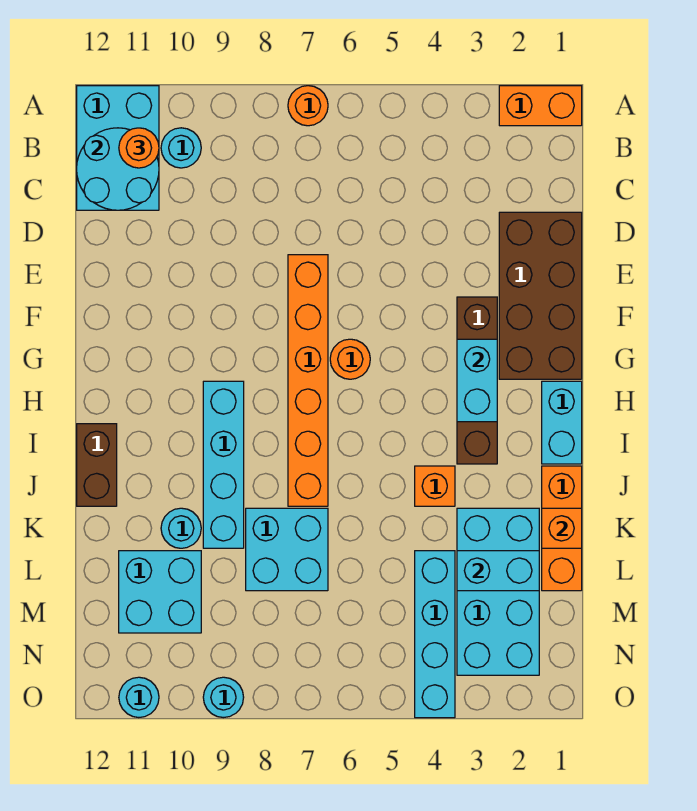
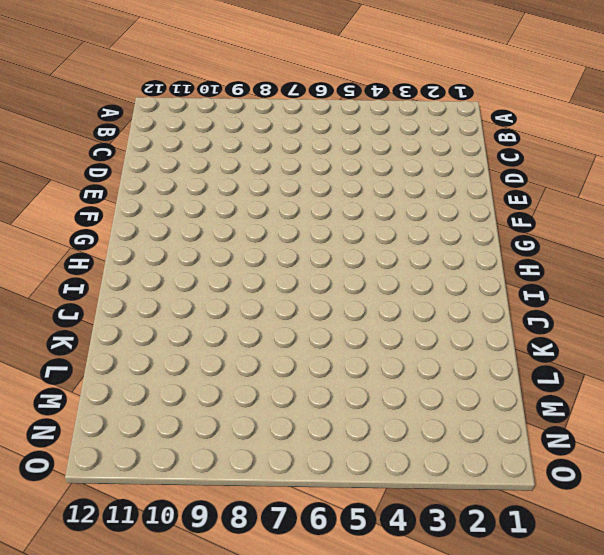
none -> orange 1x2 brick [499,86,582,126]
none -> orange 1x1 round brick [288,86,328,126]
none -> cyan 2x3 brick [77,86,159,210]

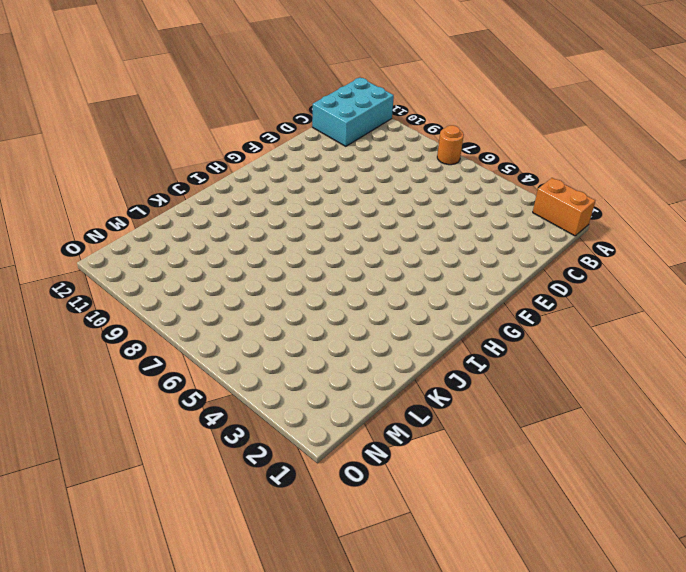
none -> cyan 1x1 round brick [161,128,201,168]
none -> brown 2x4 brick [499,212,582,379]
none -> orange 1x6 brick [288,255,328,506]

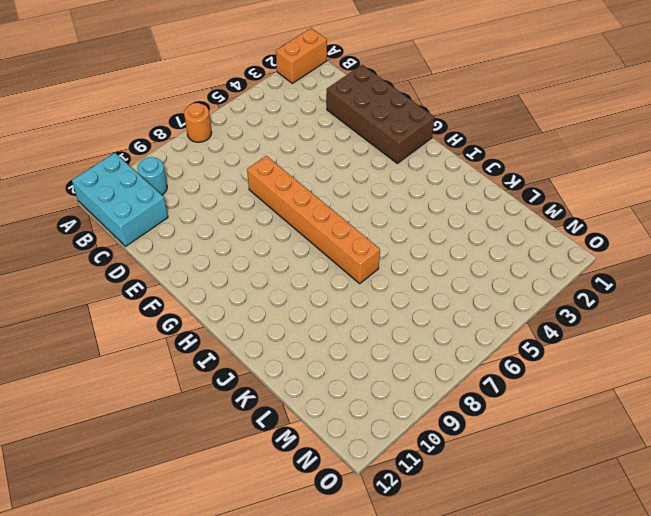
none -> brown 1x4 brick [457,297,497,464]
none -> orange 1x1 round brick [330,339,370,379]
none -> cyan 1x2 brick [542,381,582,464]

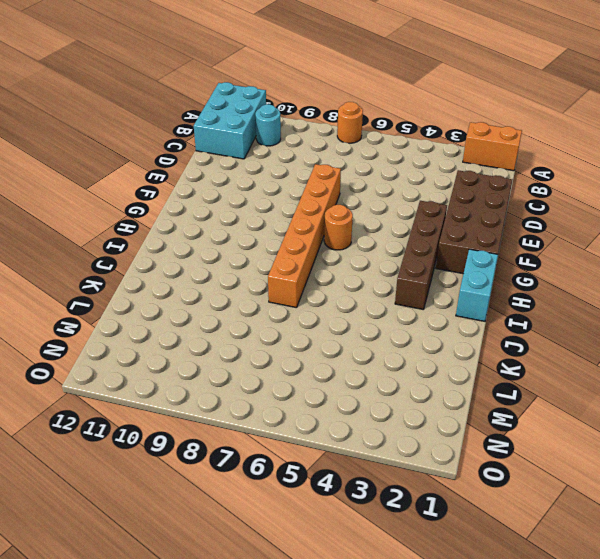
none -> cyan 1x4 brick [203,381,244,548]
none -> brown 1x2 brick [77,424,117,506]
none -> orange 1x3 brick [542,466,582,591]

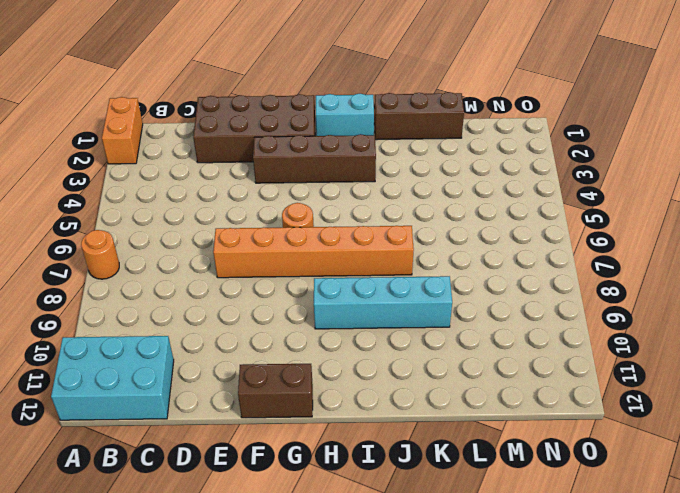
brown 1x2 brick [238,364,313,418] -> brown 1x2 brick moved to [77,424,117,506]
brown 1x3 brick [374,92,464,140] -> orange 1x3 brick [542,466,582,591]
none -> cyan 1x1 round brick [161,128,201,168]
none -> orange 1x1 brick [415,466,455,506]
none -> cyan 2x4 brick [457,508,539,675]

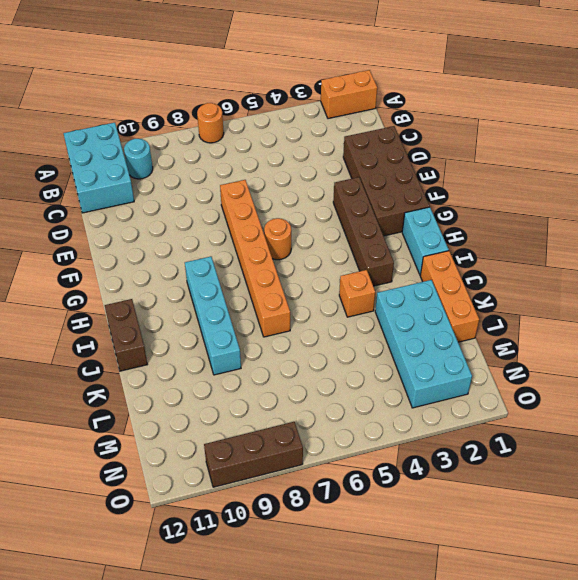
brown 1x3 brick [204,422,303,487] -> cyan 1x1 round brick [203,677,244,718]
none -> cyan 2x2 brick [246,508,328,591]
none -> cyan 1x1 round brick [161,508,201,548]
none -> cyan 1x4 brick [415,551,455,718]

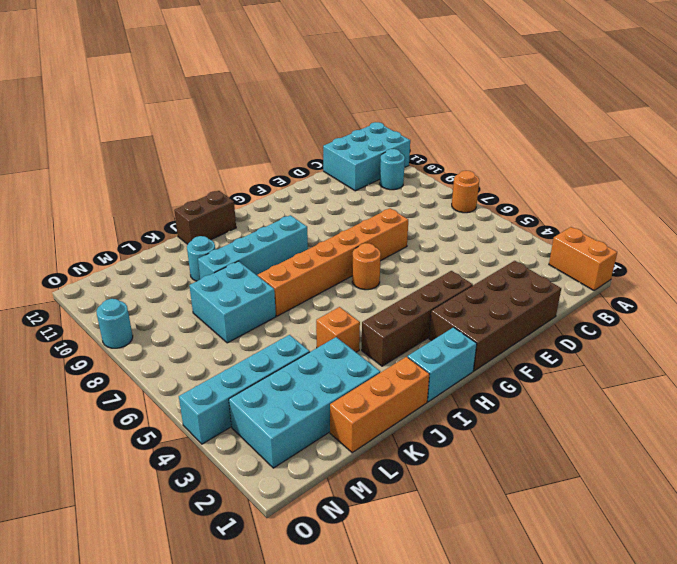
none -> cyan 2x2 brick [119,551,201,633]
none -> cyan 1x1 round brick [119,677,159,718]
none -> cyan 2x2 round brick [77,128,159,210]

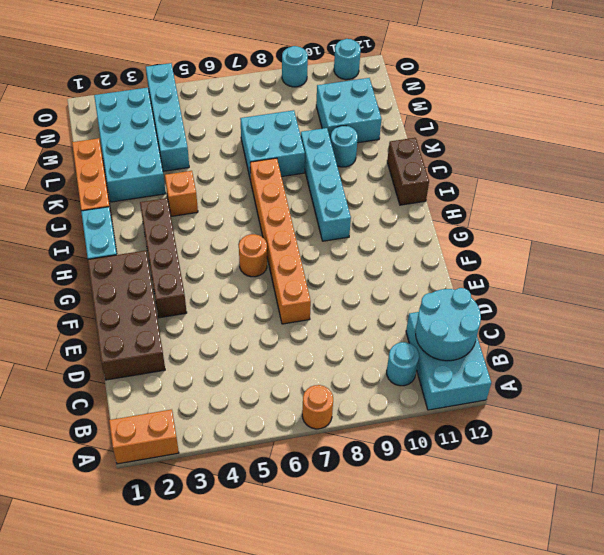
none -> cyan 1x2 brick [457,339,497,422]
none -> orange 1x1 brick [542,508,582,548]
none -> cyan 1x2 brick [457,551,539,591]

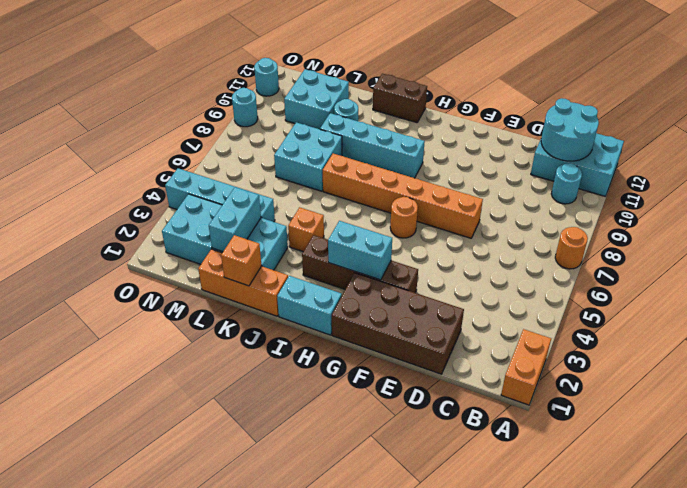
none -> orange 1x1 round brick [119,128,159,168]

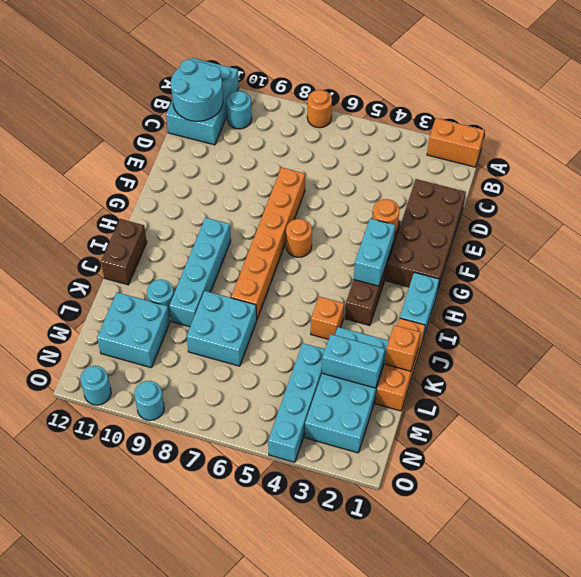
orange 1x1 round brick [373,199,399,235] -> orange 1x1 round brick moved to [119,128,159,168]

